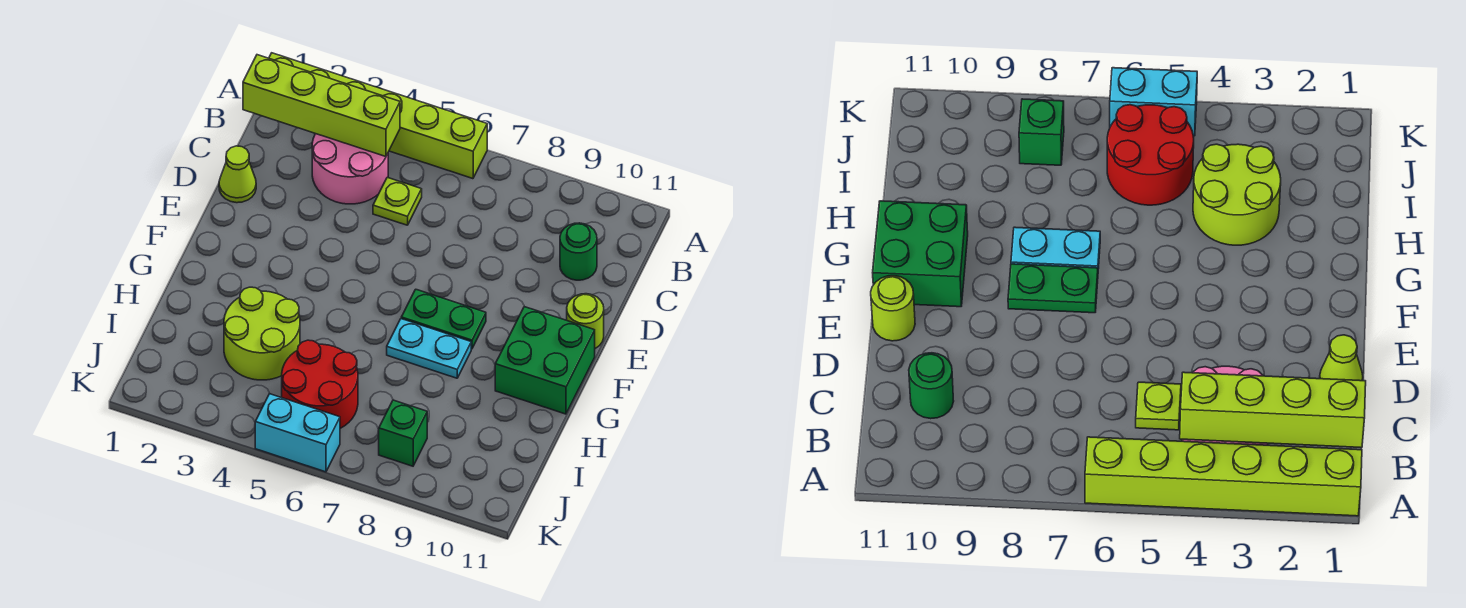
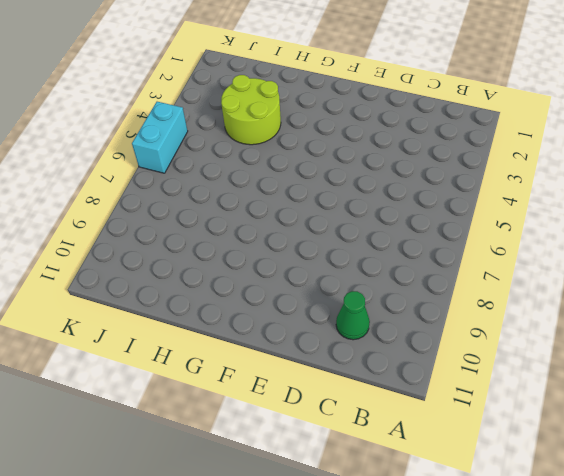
green 1x1 cone [336,291,370,340] -> green 1x1 round brick [560,223,597,280]
none -> lime 1x6 brick [269,53,487,179]
none -> pink 2x2 round brick [312,134,388,204]
none -> lime 1x1 plate [373,177,422,225]

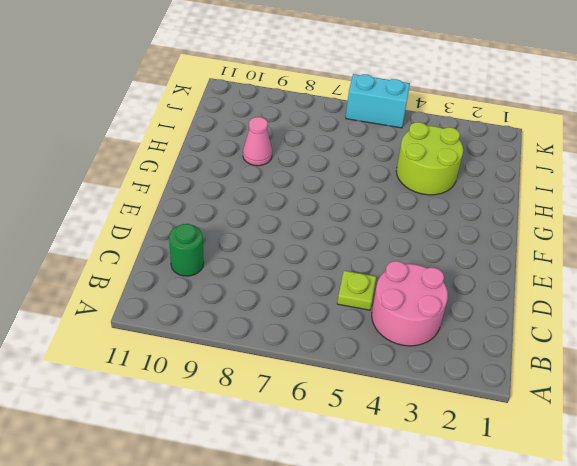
pink 1x1 cone [243,117,272,166] -> none
none -> lime 1x6 brick [269,53,487,179]
none -> lime 1x1 cone [219,146,256,203]
none -> lime 1x1 round brick [567,294,604,348]

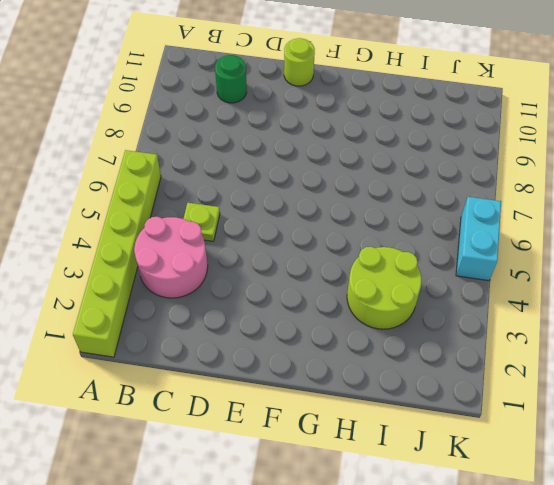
none -> lime 1x1 cone [219,146,256,203]
none -> green 1x2 plate [401,289,486,349]
none -> green 2x2 brick [495,307,595,414]

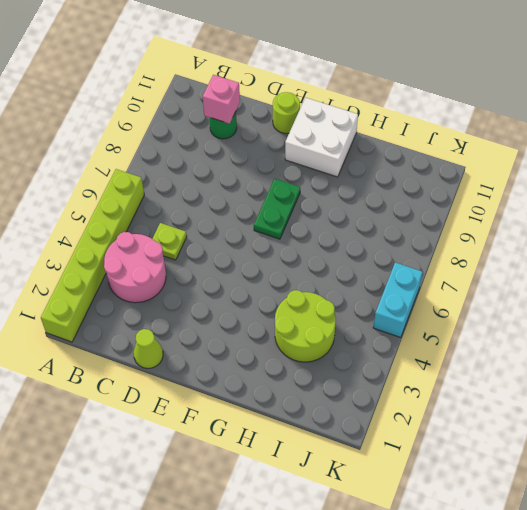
pink 1x1 brick [203,75,240,124] -> none
white 2x2 brick [285,98,358,177] -> green 2x2 brick [495,307,595,414]
none -> cyan 1x2 plate [387,319,471,378]
none -> red 2x2 round brick [282,340,358,428]
none -> green 1x1 brick [379,400,427,466]

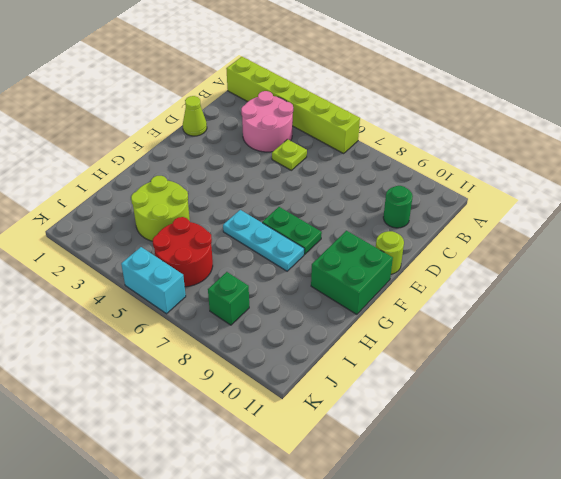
cyan 1x3 plate [223,210,304,271] -> cyan 1x2 plate [387,319,471,378]
none -> lime 1x4 brick [243,55,400,157]

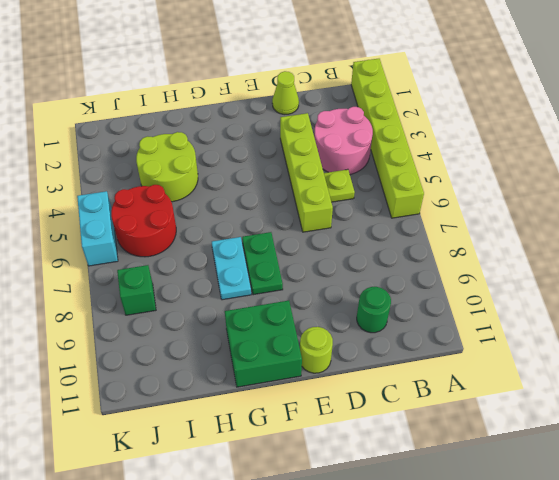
lime 1x4 brick [280,113,333,232] -> lime 1x4 brick moved to [243,55,400,157]

